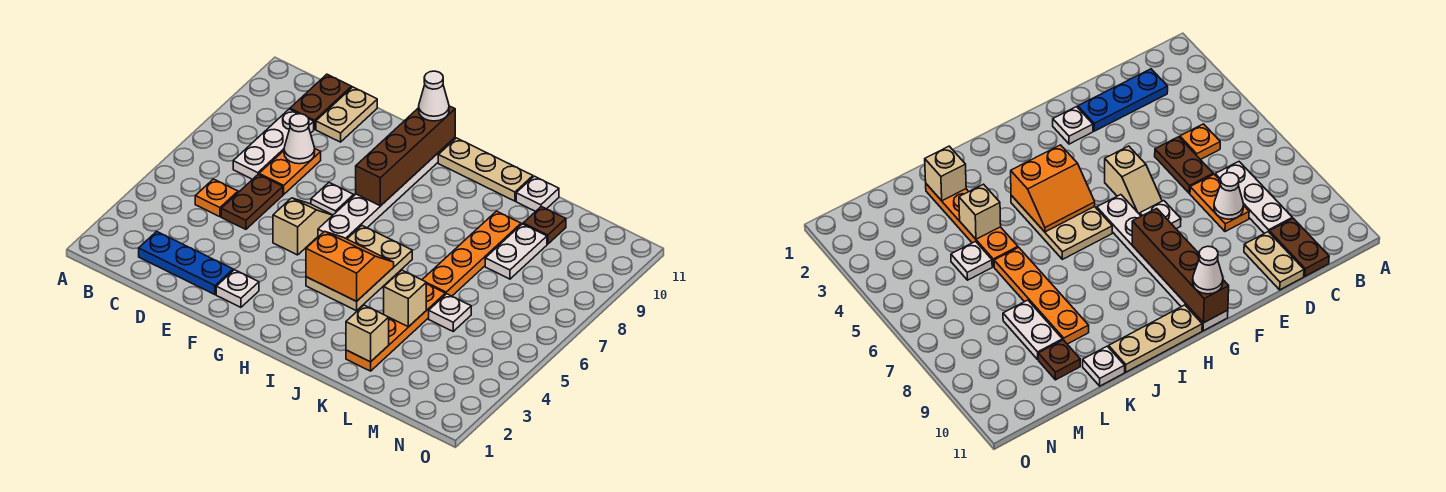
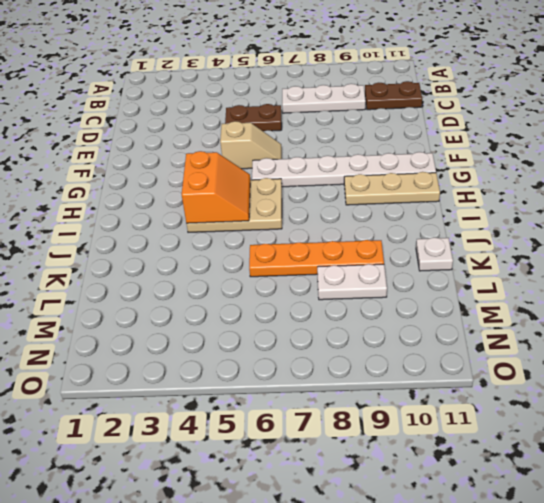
tan 1x3 plate [344,172,440,205] -> tan 1x3 plate turned to [438,138,533,201]
none -> blue 1x3 plate [139,231,233,295]
none -> orange 1x1 plate [195,179,238,217]
none -> orange 1x2 plate [259,149,321,194]

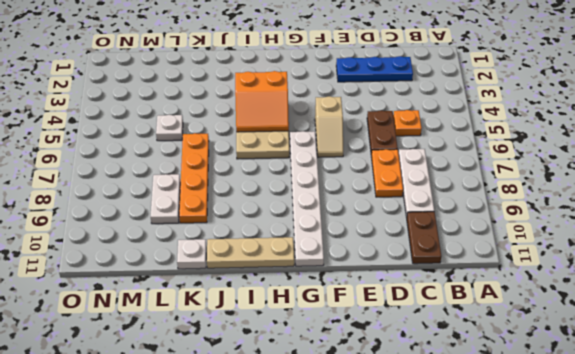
none -> tan 1x2 plate [316,87,377,142]
none -> white 1x1 plate [216,270,259,307]
none -> white 1x1 plate [311,183,354,215]

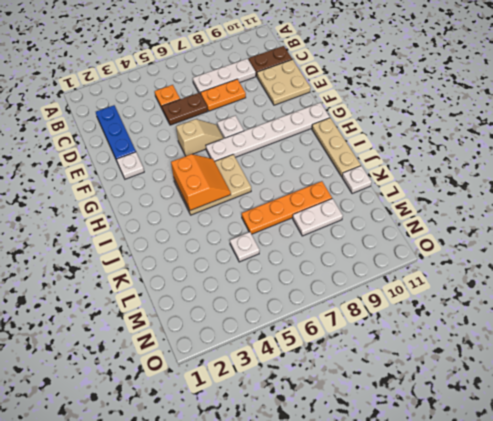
tan 2x2 plate [257,60,310,105] -> tan 1x2 plate [316,87,377,142]
none -> orange 1x4 plate [346,284,445,371]
none -> brown 1x1 plate [523,207,566,244]
none -> white 1x1 cone [284,114,315,164]

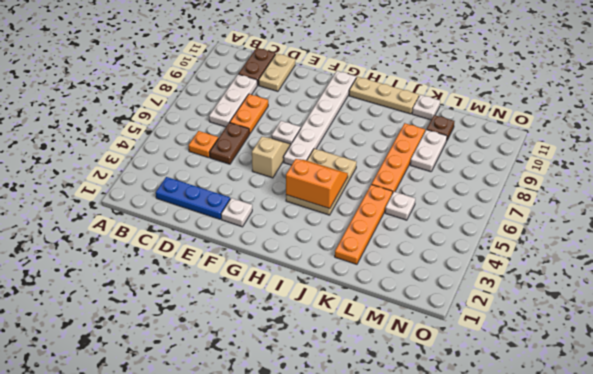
none -> white 1x1 cone [284,114,315,164]
none -> brown 1x4 brick [356,106,455,206]
none -> tan 1x1 brick [346,305,389,362]

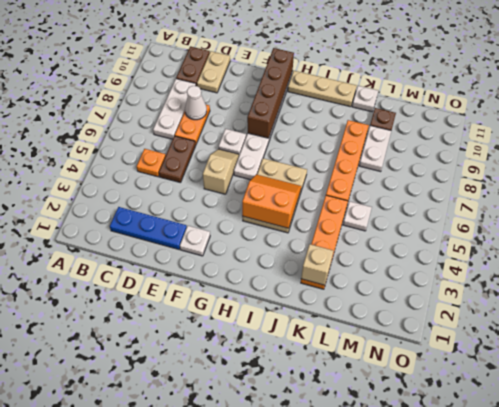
none -> tan 1x1 brick [384,270,426,327]
none -> white 1x1 cone [419,71,449,121]

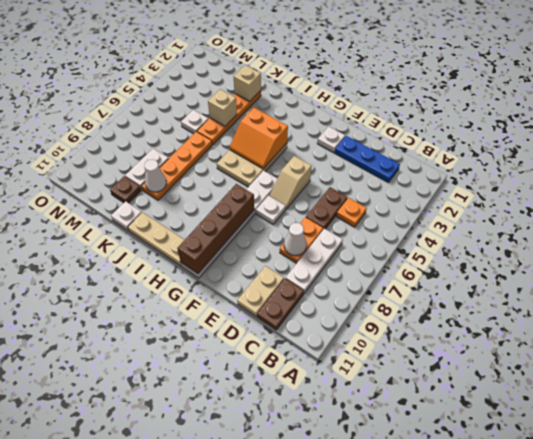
white 1x1 cone [145,160,166,192] -> white 1x1 cone moved to [419,71,449,121]

